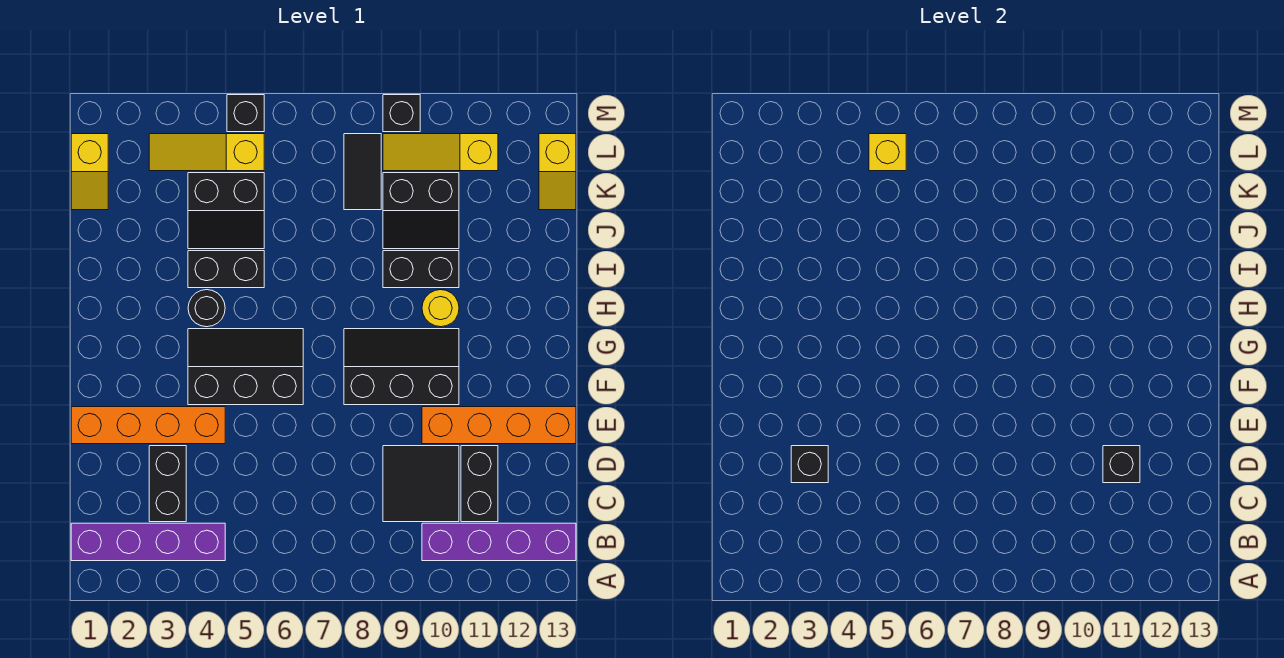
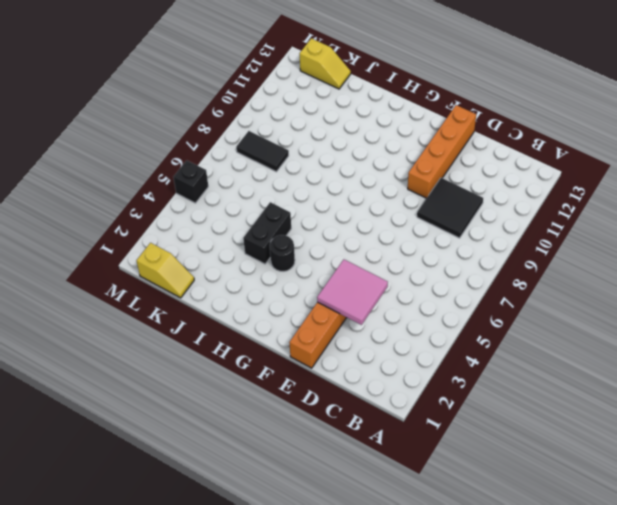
pink 2x2 tile [317,260,388,325] -> black 1x1 brick [791,446,828,483]
none -> purple 1x4 brick [71,523,225,561]
none -> purple 1x4 brick [422,523,576,561]
none -> black 1x2 brick [149,446,186,522]

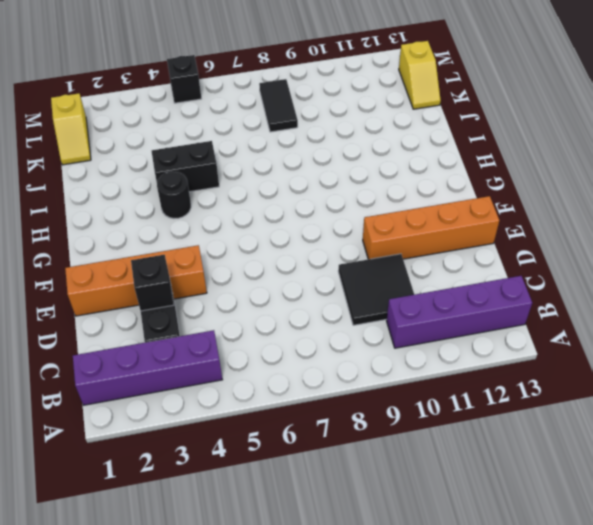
none -> black 1x2 brick [461,446,498,522]
none -> black 2x3 slope [188,329,303,405]
none -> black 2x3 slope [344,329,459,405]

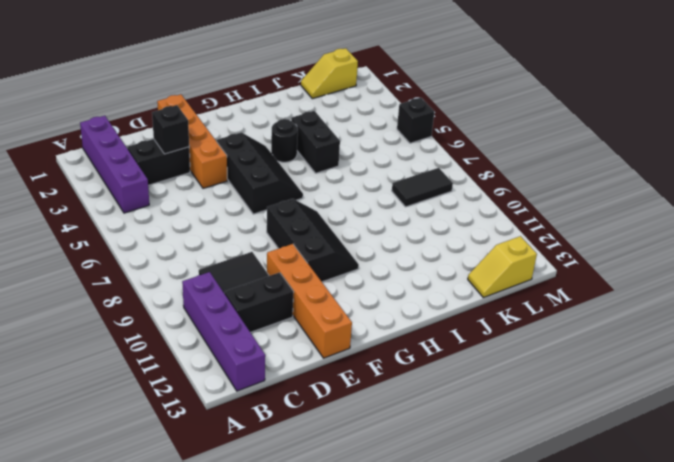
none -> yellow 1x1 round brick [422,290,459,327]
none -> black 1x2 brick [383,251,459,288]
none -> black 2x2 slope [188,173,264,249]

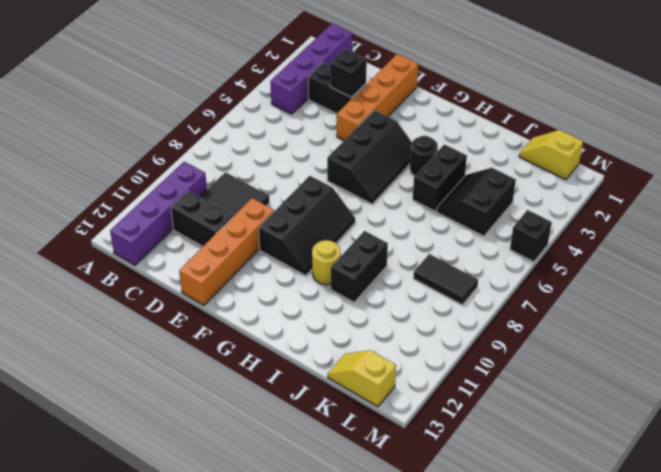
none -> black 2x2 slope [383,173,459,249]
none -> yellow 1x3 slope [149,134,264,171]
none -> yellow 1x3 slope [383,134,498,171]

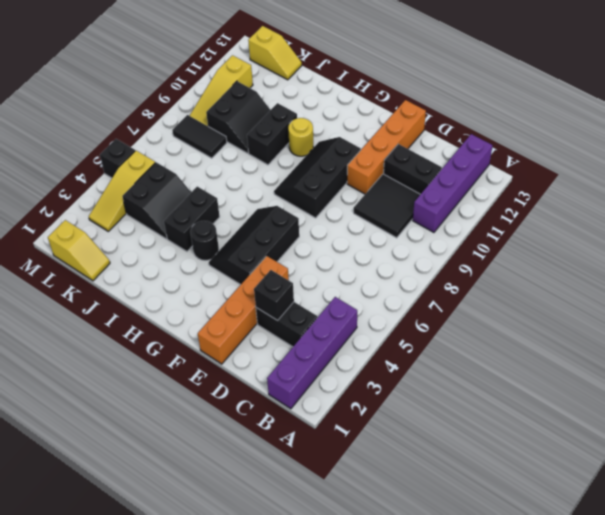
none -> black 1x1 brick [383,95,420,132]
none -> black 1x1 brick [1103,446,1140,483]
none -> yellow 1x1 brick [869,134,906,171]

